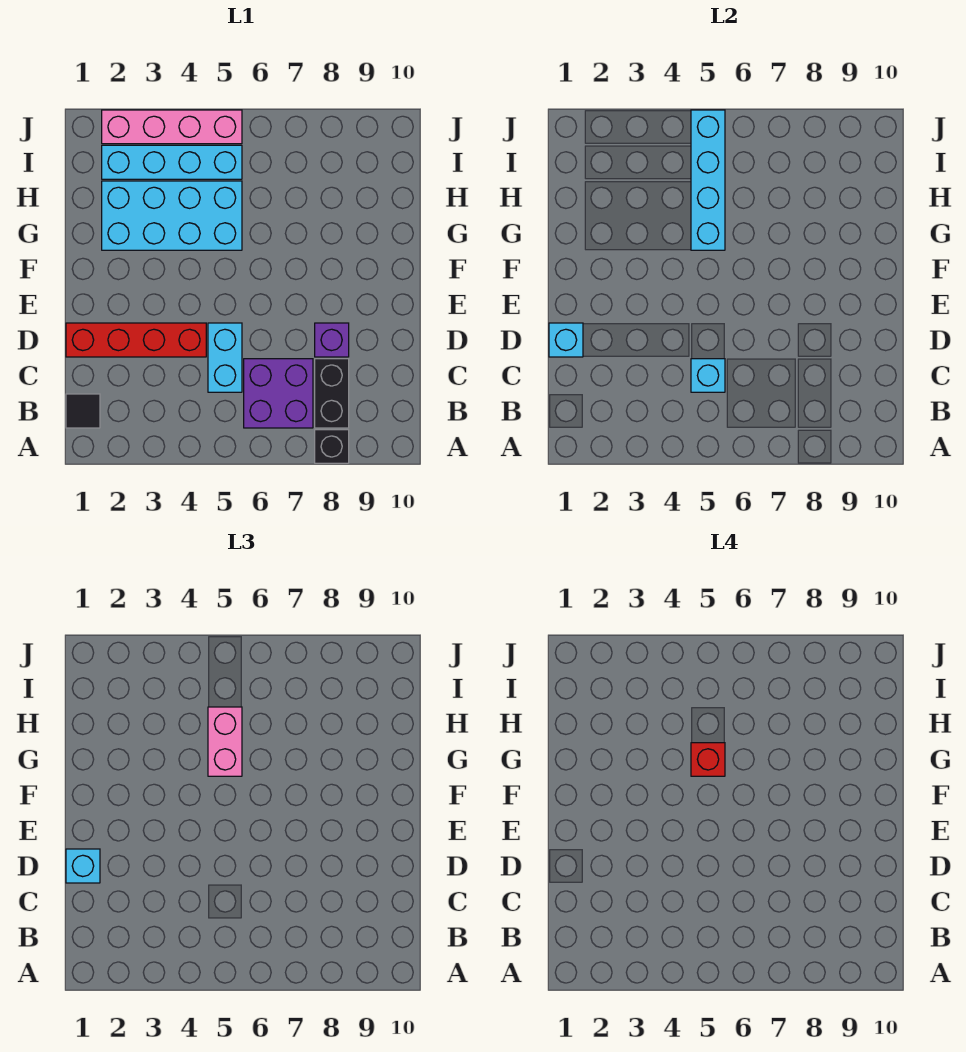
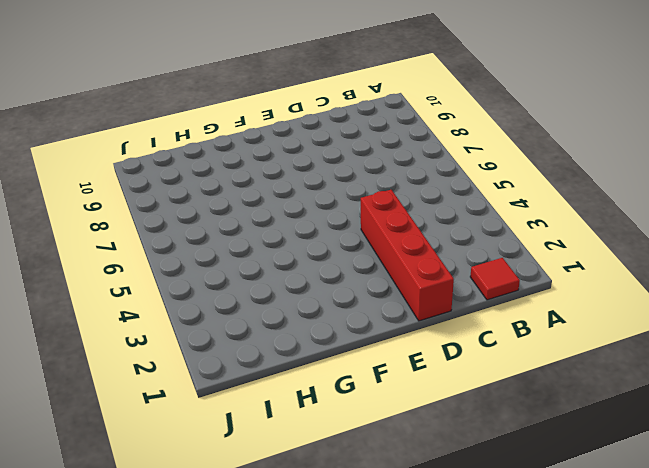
red 1x1 tile [470,258,520,300] -> black 1x1 tile [66,394,100,428]
none -> black 1x1 brick [315,430,349,463]
none -> purple 2x2 brick [244,359,313,428]
none -> black 1x2 brick [315,359,349,428]

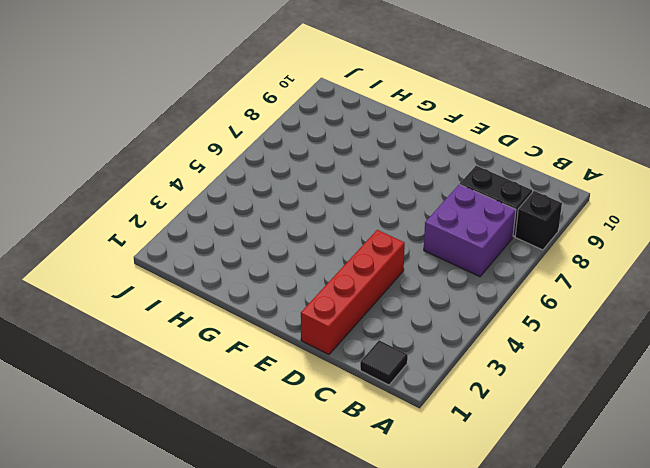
none -> cyan 1x2 brick [208,323,242,392]
none -> purple 1x1 brick [315,323,349,357]
none -> cyan 2x4 brick [102,181,242,250]

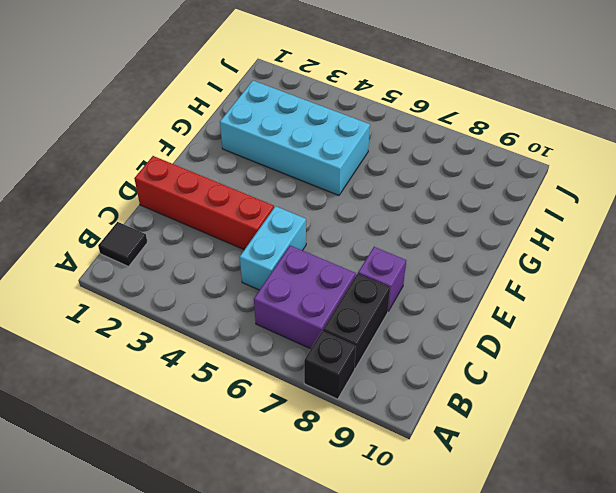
none -> cyan 1x4 brick [102,145,242,179]
none -> pink 1x4 brick [102,110,242,144]
none -> cyan 1x1 brick [691,359,725,392]

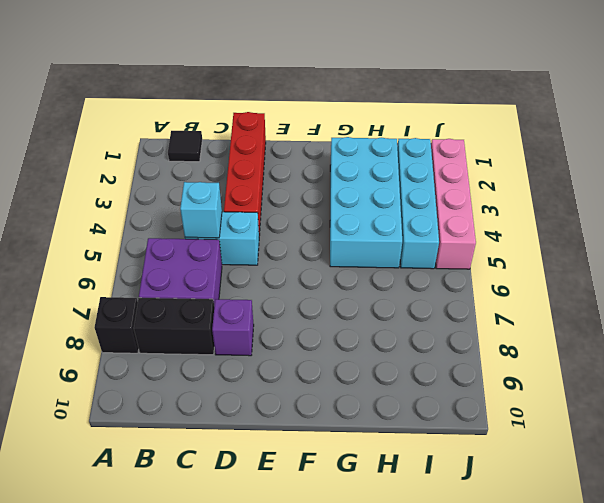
none -> cyan 1x1 brick [549,323,583,357]
none -> cyan 1x4 brick [691,110,725,250]
none -> cyan 1x1 brick [66,849,100,883]

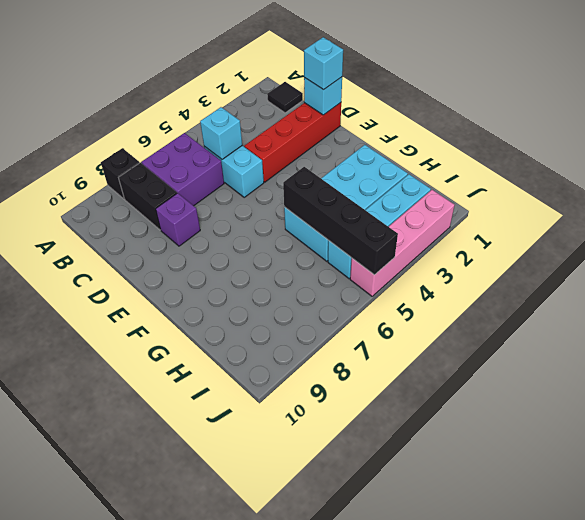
black 1x4 brick [283,167,398,275] -> cyan 1x4 brick [691,110,725,250]
none -> pink 1x2 brick [208,707,242,776]
none -> red 1x1 brick [691,743,725,776]

